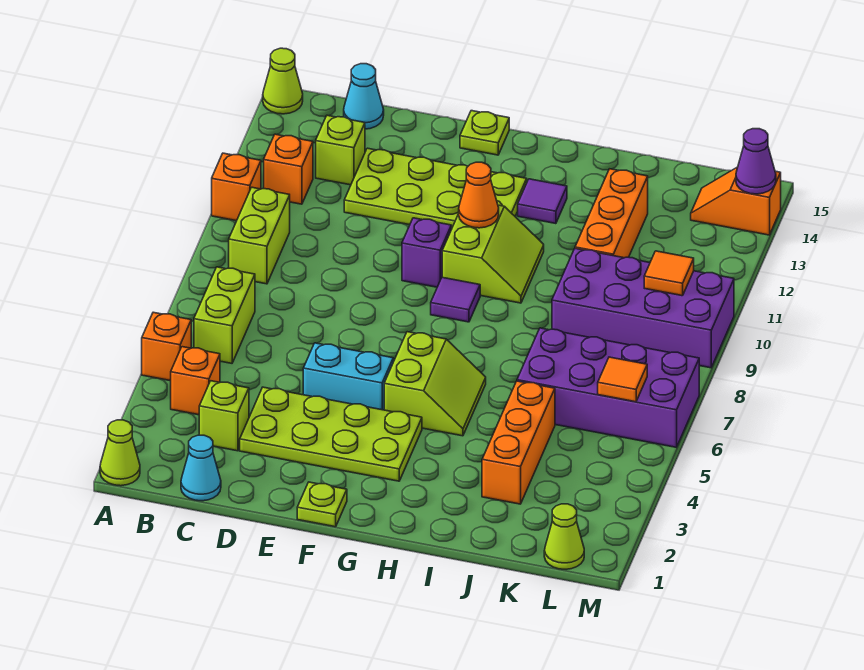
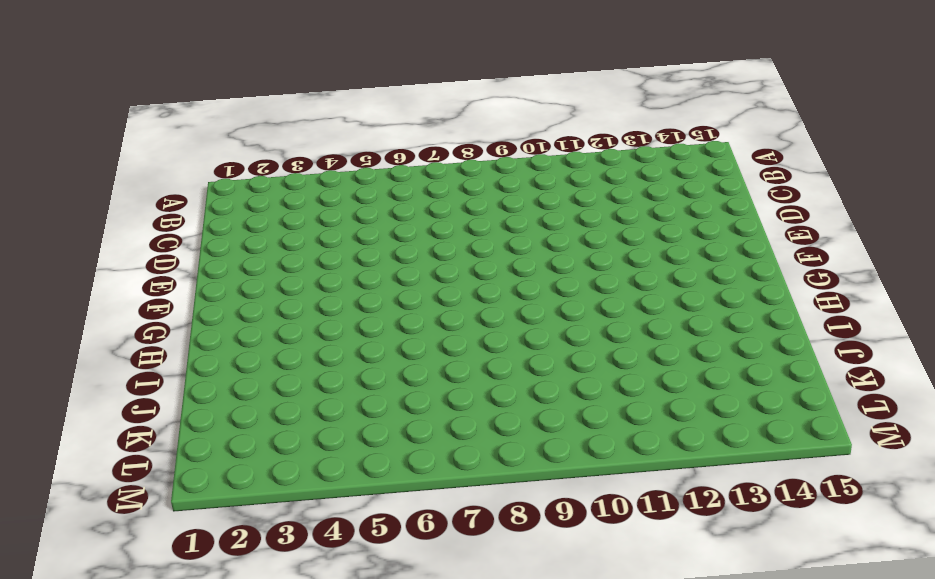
none -> lime 1x1 cone [100,420,140,486]
none -> orange 1x1 brick [142,312,191,381]
none -> orange 1x1 brick [212,153,261,221]
none -> lime 1x1 cone [263,48,303,114]

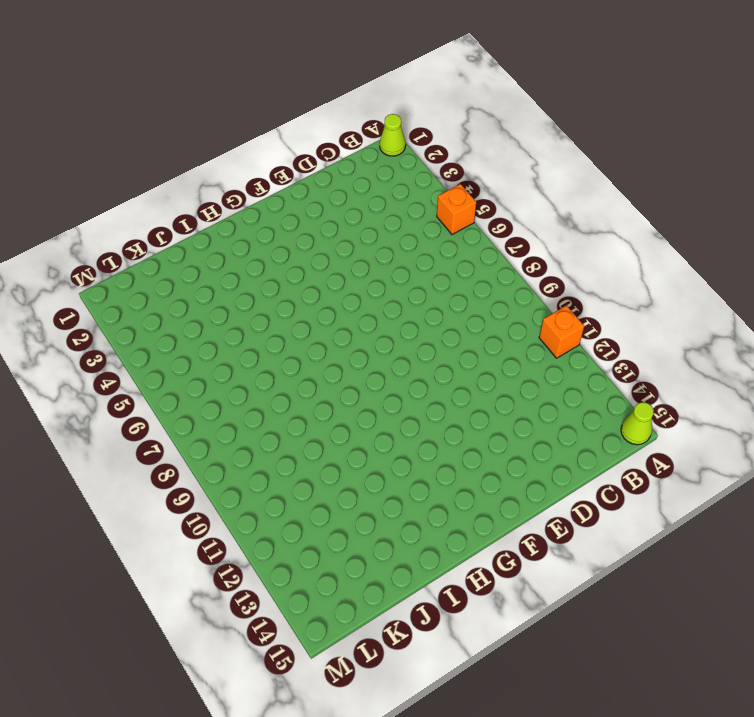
none -> orange 1x1 brick [171,347,220,415]
none -> lime 1x2 brick [194,267,255,363]
none -> lime 1x2 brick [229,187,290,284]
none -> orange 1x1 brick [264,134,313,204]

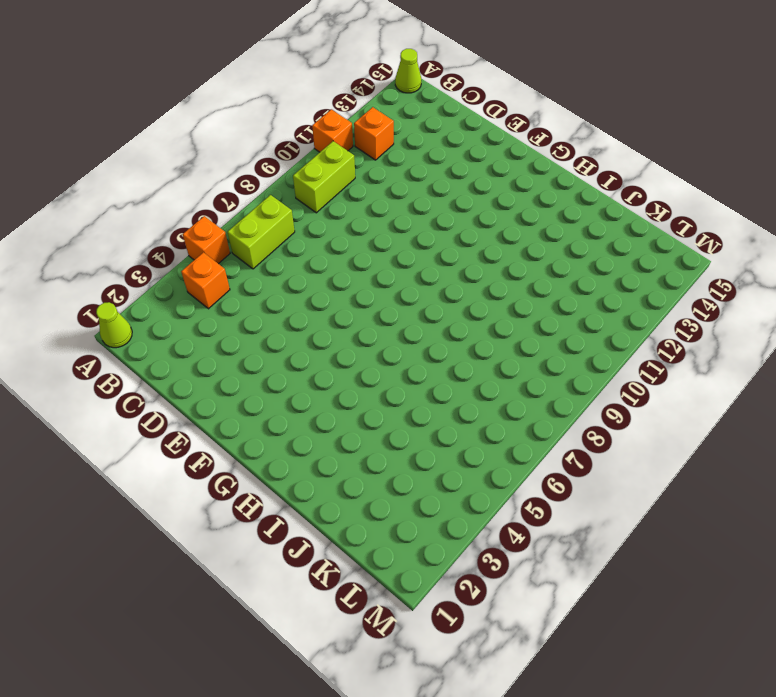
none -> cyan 1x1 cone [181,435,221,501]
none -> lime 1x1 brick [199,381,249,451]
none -> lime 1x1 brick [316,115,365,185]
none -> cyan 1x1 cone [344,64,384,129]

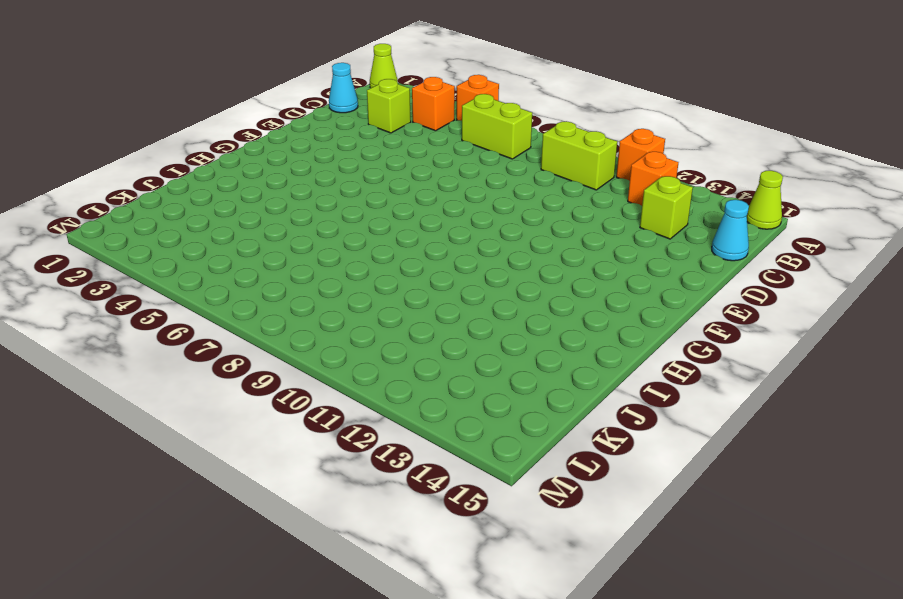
none -> lime 2x4 plate [240,387,422,481]
none -> lime 2x4 plate [344,148,527,229]
none -> cyan 1x2 brick [303,343,393,410]
none -> lime 1x1 plate [297,482,347,527]

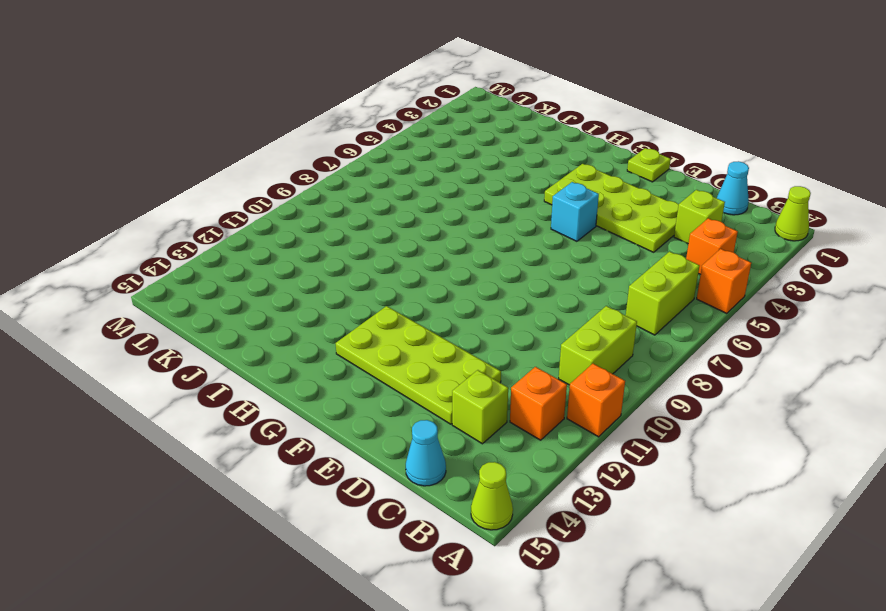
cyan 1x1 brick [551,182,599,241] -> cyan 1x2 brick [303,343,393,410]
none -> purple 1x1 brick [402,218,451,287]
none -> lime 1x1 plate [460,111,509,155]
none -> lime 2x2 slope [384,332,486,436]
none -> purple 1x1 tile [431,277,480,322]

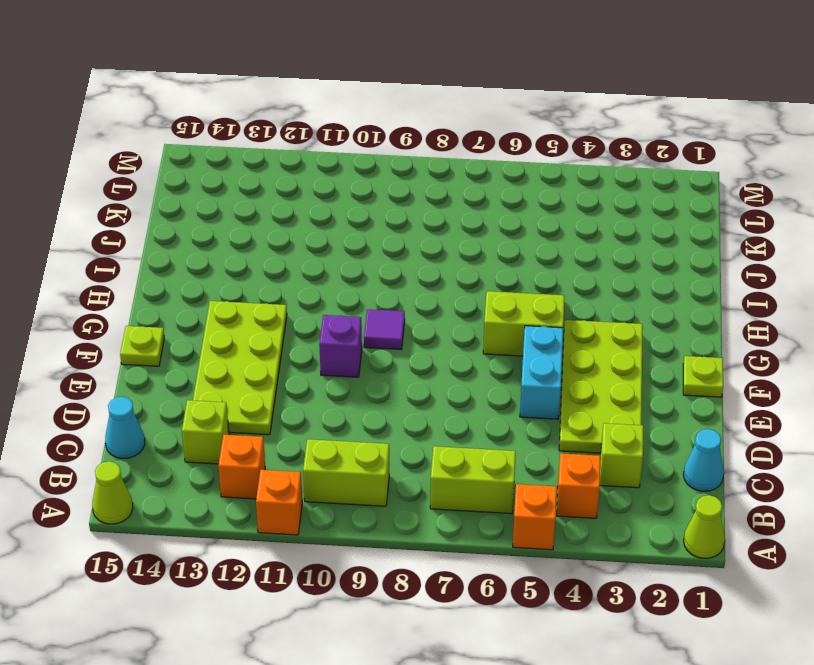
none -> lime 2x2 slope [442,205,544,303]
none -> purple 1x1 tile [518,179,567,224]
none -> orange 1x3 brick [482,381,555,504]
none -> purple 2x4 brick [517,328,699,447]

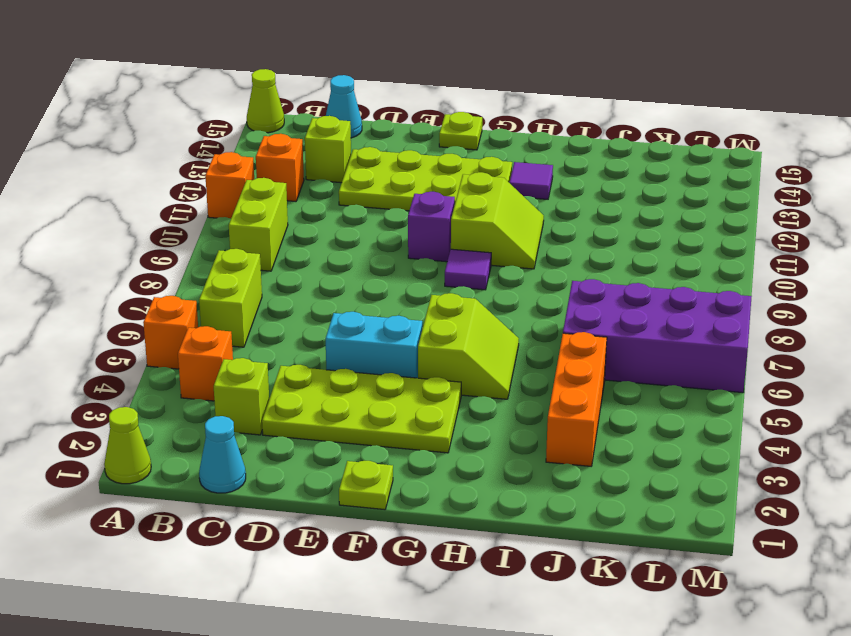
none -> purple 2x4 brick [552,249,734,368]
none -> orange 1x3 brick [575,169,648,258]
none -> lime 1x1 cone [544,504,584,569]
none -> orange 1x2 slope [691,167,781,235]

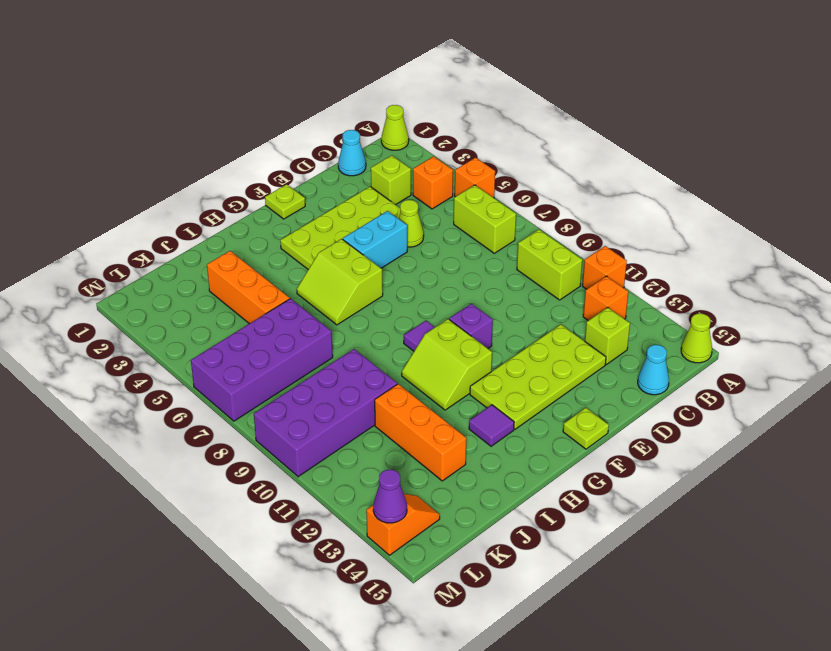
lime 1x1 cone [399,200,424,247] -> lime 1x1 cone moved to [544,504,584,569]
none -> orange 1x1 cone [459,162,499,228]
none -> orange 1x1 tile [598,357,647,402]
none -> orange 1x1 tile [644,251,694,296]

